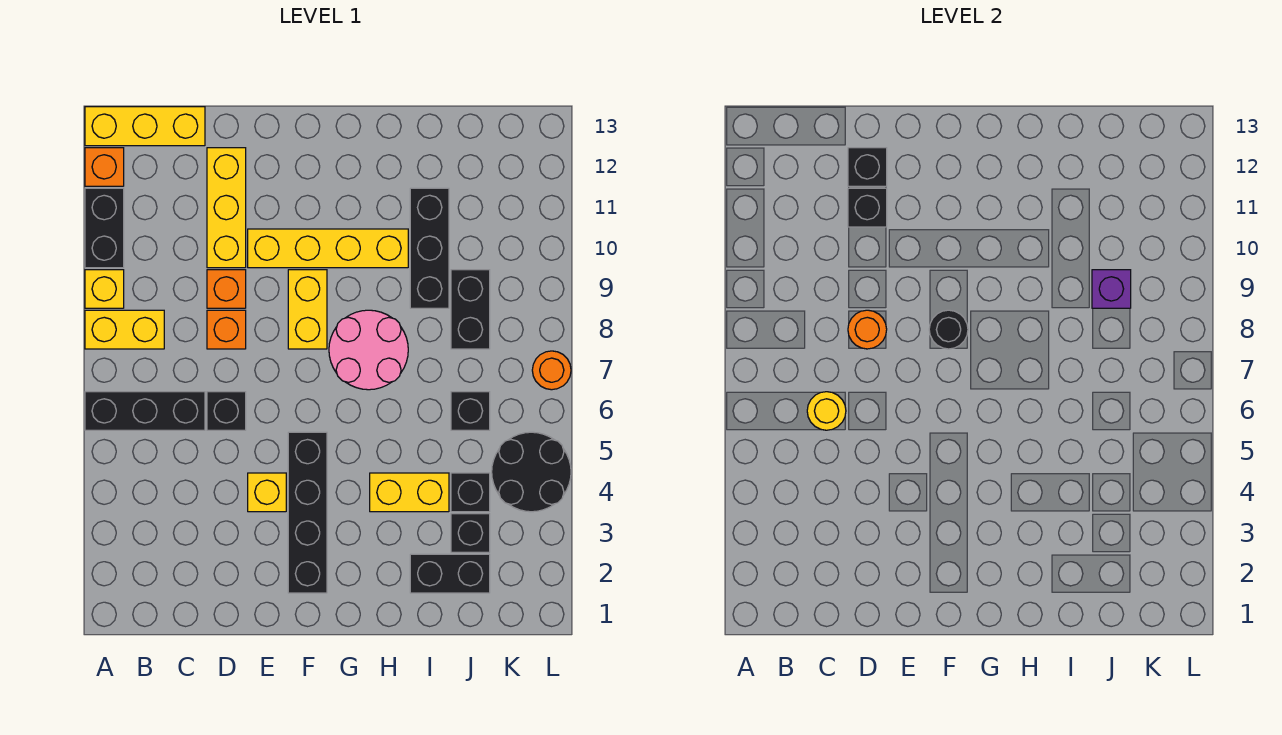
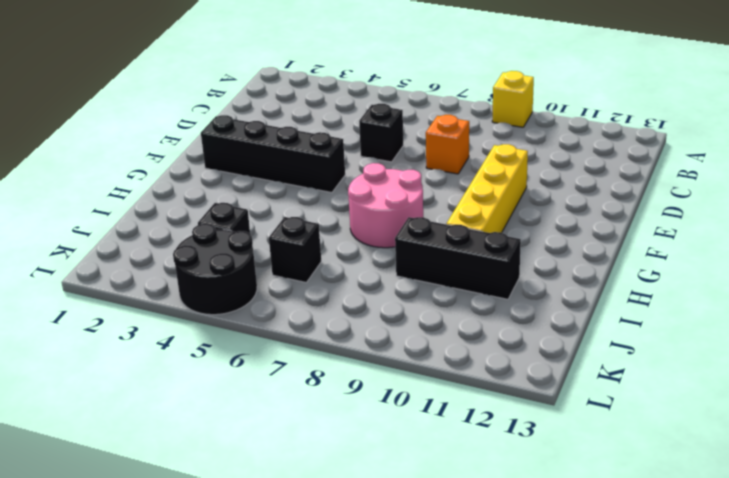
none -> black 1x3 brick [85,392,205,430]
none -> yellow 1x2 brick [85,310,164,349]
none -> black 1x2 brick [85,188,124,268]
none -> orange 1x1 brick [85,148,124,186]

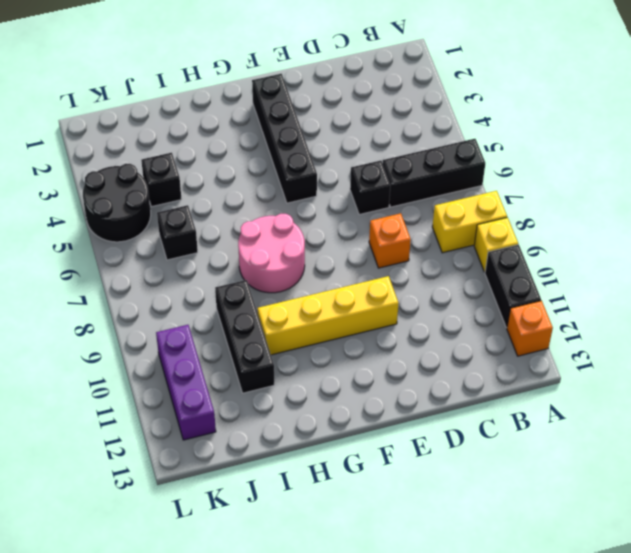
purple 1x3 brick [156,325,216,440] -> none
none -> yellow 1x3 brick [85,107,205,146]
none -> orange 1x1 brick [207,270,246,308]
none -> yellow 1x3 brick [207,148,246,268]
none -> yellow 1x1 brick [248,473,286,512]

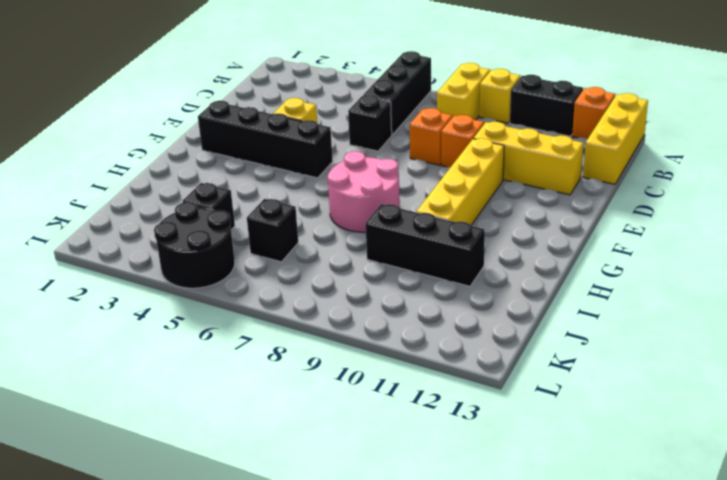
none -> yellow 1x2 brick [288,270,327,349]
none -> yellow 1x2 brick [370,473,449,512]
none -> black 1x2 brick [410,554,490,593]
none -> black 1x1 brick [451,514,490,552]

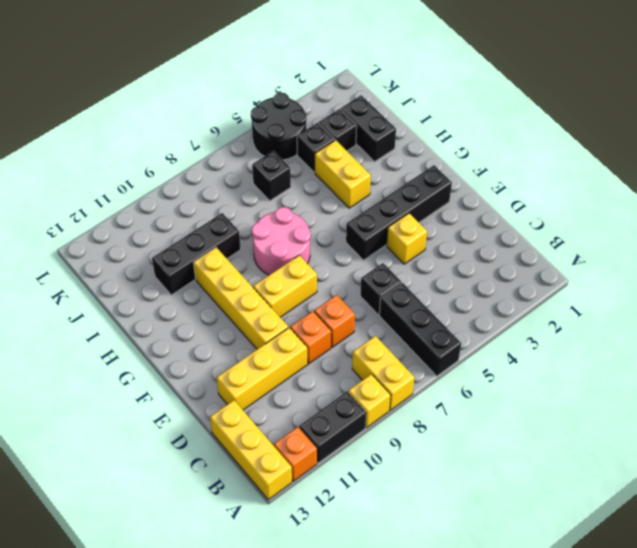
none -> black 1x2 brick [451,270,490,349]
none -> orange 1x1 round brick [532,351,571,390]
none -> yellow 1x1 round brick [807,392,846,430]
none -> orange 1x1 round brick [848,310,887,349]

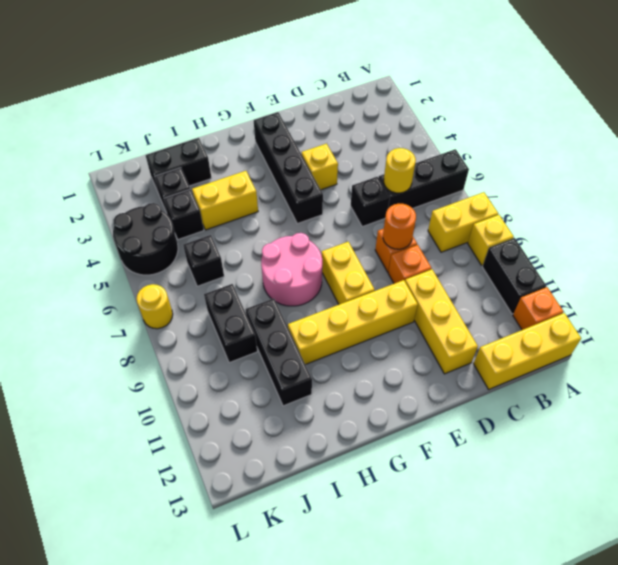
yellow 1x1 round brick [137,284,173,329] -> orange 1x1 round brick [532,351,571,390]
none -> black 1x1 brick [848,188,887,227]
none -> black 1x1 brick [848,148,887,186]
none -> black 1x1 round brick [929,310,968,349]
none -> purple 1x1 brick [1092,270,1131,308]

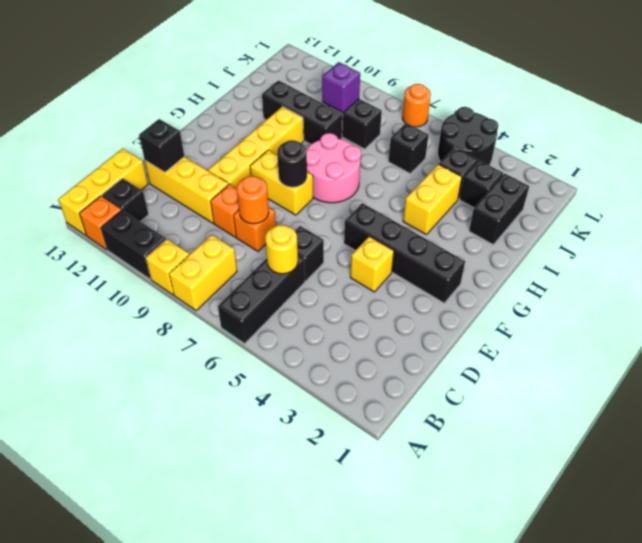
black 1x1 brick [102,178,148,222] -> black 1x1 brick moved to [848,188,887,227]

